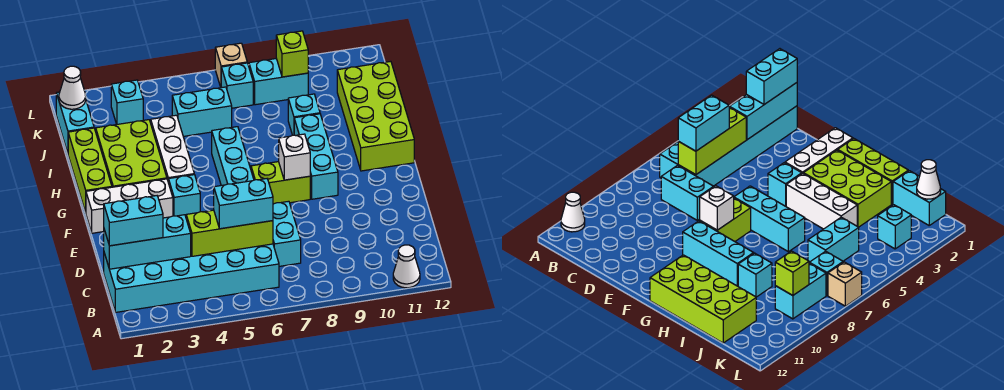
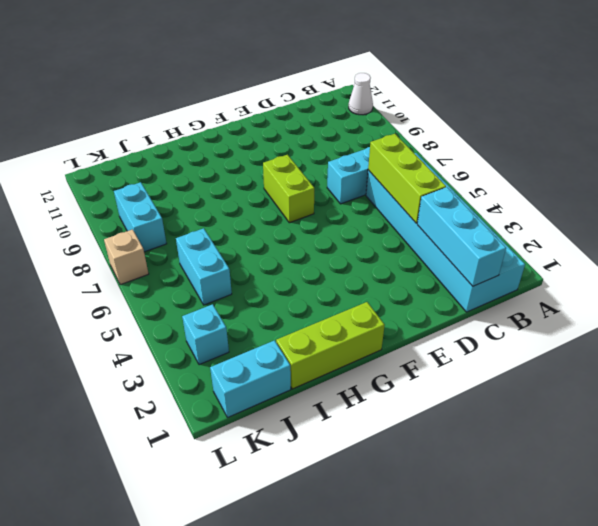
none -> white 1x3 brick [86,179,173,233]
none -> cyan 1x1 brick [169,175,200,216]
none -> cyan 1x3 brick [212,127,254,186]

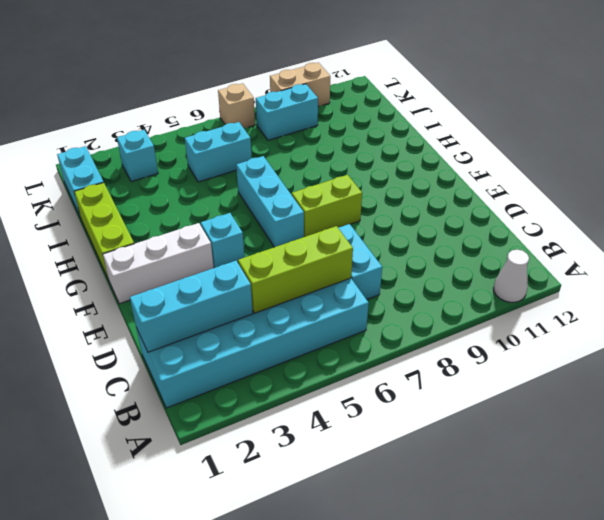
tan 1x2 brick [270,63,330,107] -> none
none -> cyan 1x3 brick [294,114,338,199]
none -> lime 2x3 brick [96,120,167,187]
none -> white 1x3 brick [151,115,194,183]

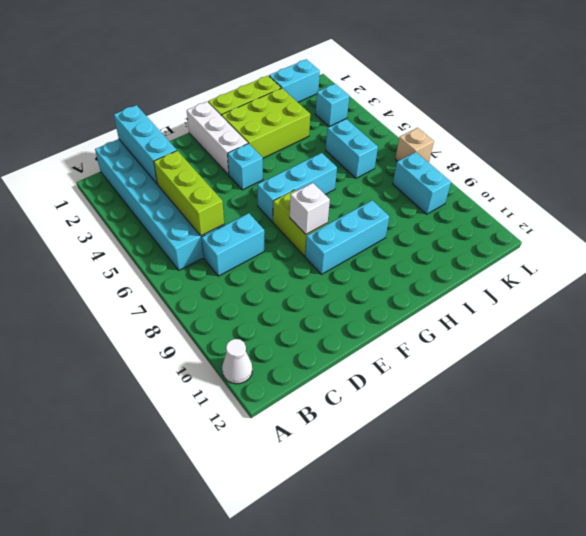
none -> white 1x3 brick [151,115,194,183]
none -> lime 2x4 brick [337,61,414,171]
none -> cyan 1x1 brick [288,94,320,135]

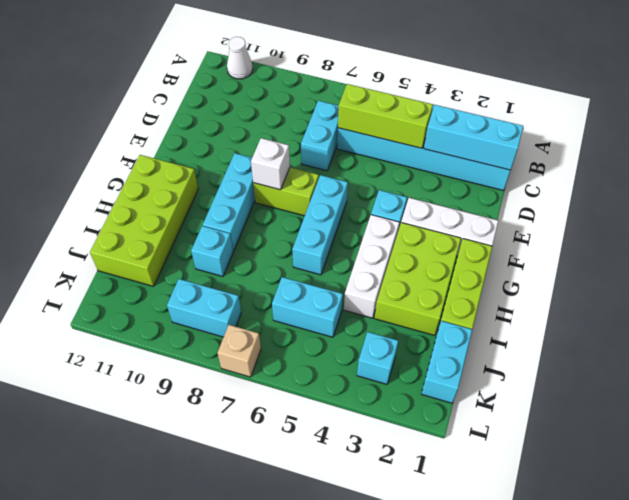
none -> cyan 1x1 brick [221,63,253,108]
none -> white 1x1 cone [59,66,86,109]
none -> lime 1x1 brick [276,31,308,77]

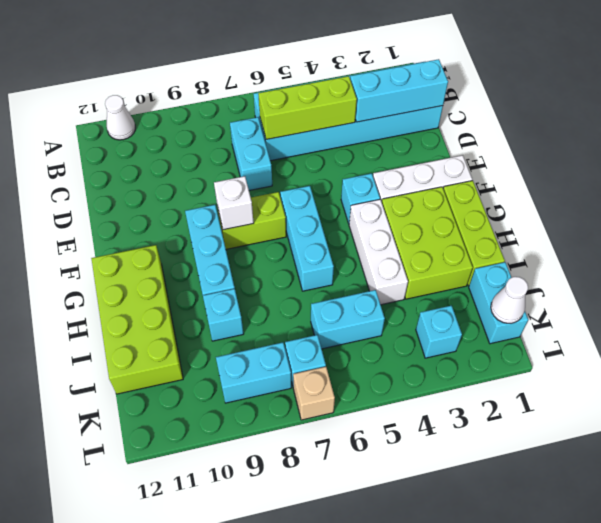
none -> lime 1x1 brick [276,31,308,77]
none -> cyan 1x2 brick [104,196,163,246]
none -> cyan 1x2 brick [214,179,273,229]

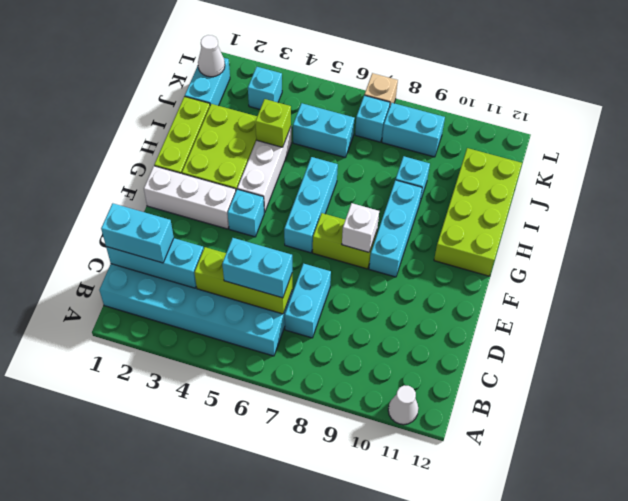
lime 1x1 brick [255,99,291,147] -> lime 1x1 brick moved to [276,31,308,77]

